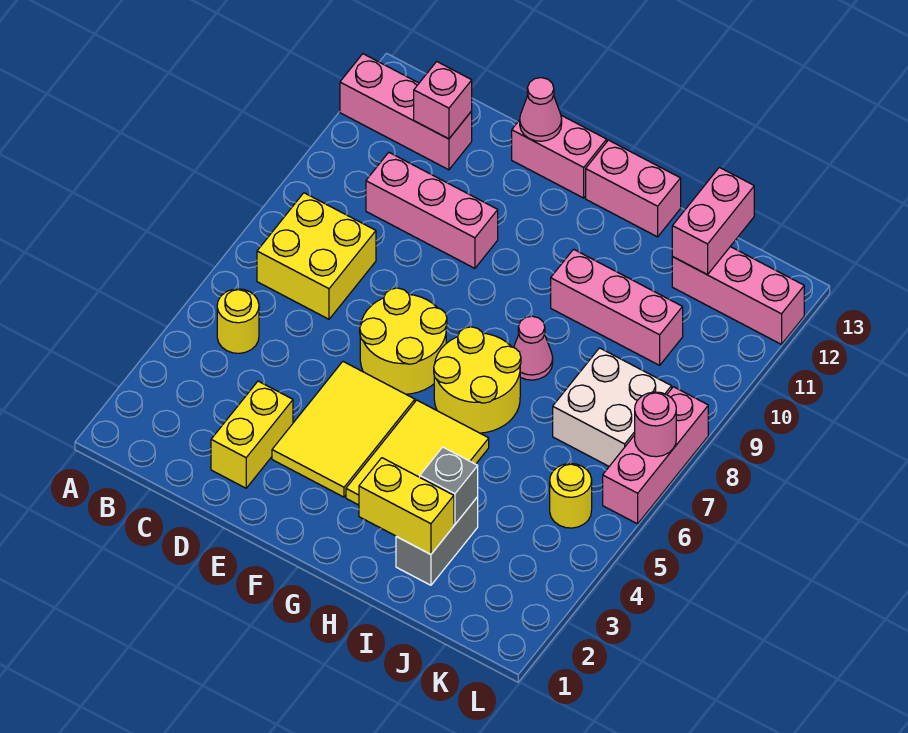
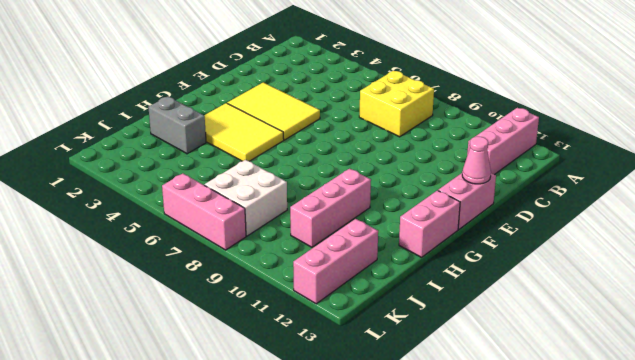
none -> yellow 1x1 round brick [217,289,259,353]
none -> pink 1x3 brick [366,153,498,268]
none -> yellow 1x2 brick [211,381,293,488]

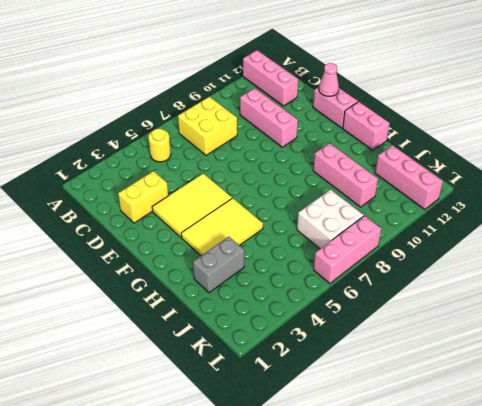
none -> yellow 2x2 round brick [360,288,447,394]
none -> yellow 2x2 round brick [434,327,521,433]
none -> pink 1x1 cone [514,316,553,380]

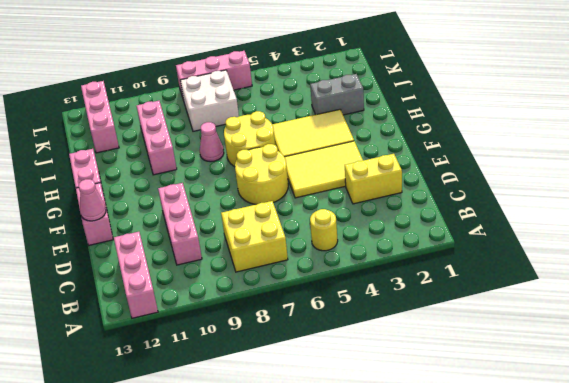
none -> yellow 1x1 round brick [550,464,592,528]
none -> pink 1x1 brick [414,62,472,139]
none -> yellow 1x2 brick [359,458,454,554]

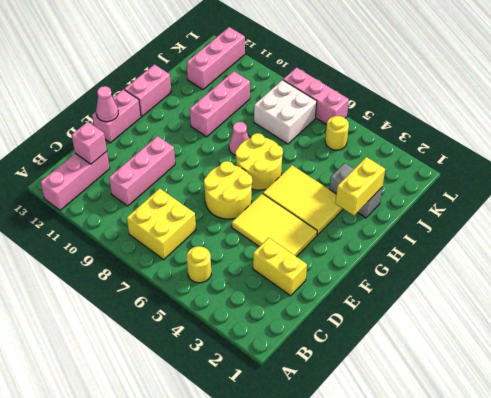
none -> grey 1x1 brick [420,447,478,524]
none -> pink 1x2 brick [672,167,754,275]
none -> pink 1x1 round brick [635,392,676,457]

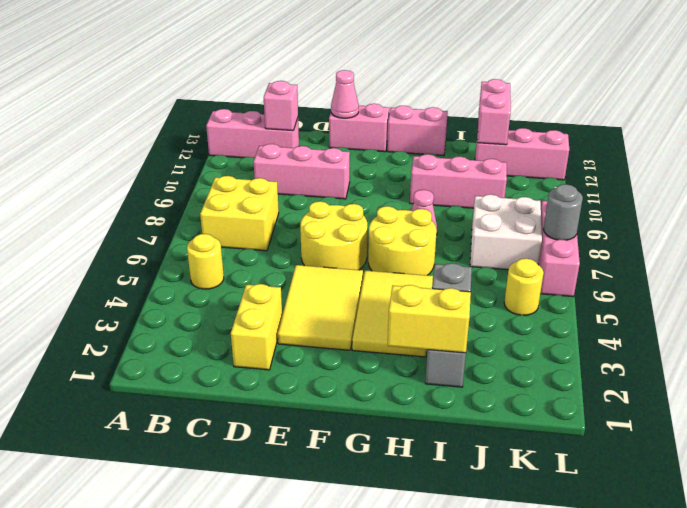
grey 1x1 round brick [543,184,583,240] -> pink 1x1 round brick [635,392,676,457]

